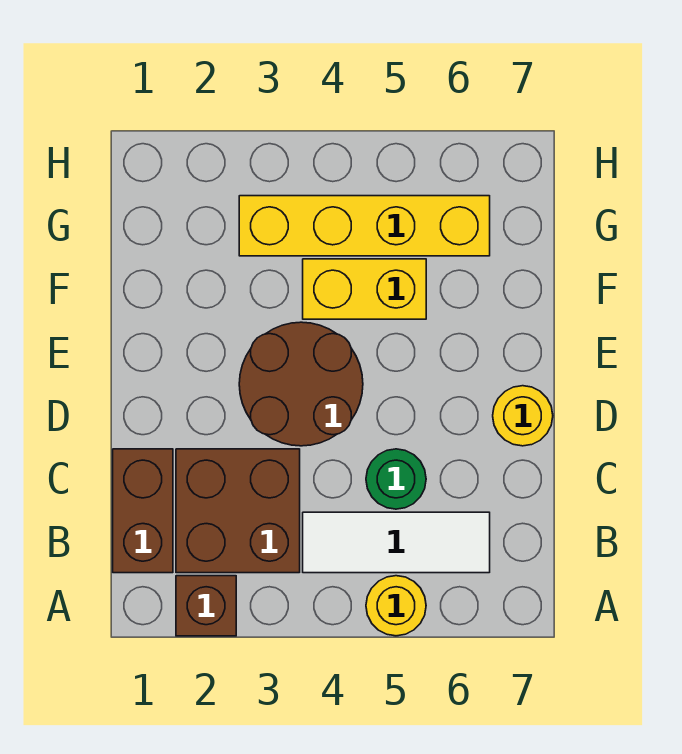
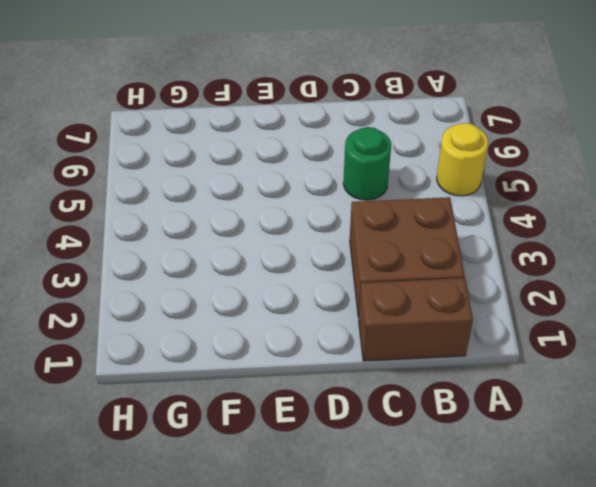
none -> brown 1x1 brick [176,576,236,636]
none -> white 1x3 tile [303,512,490,573]

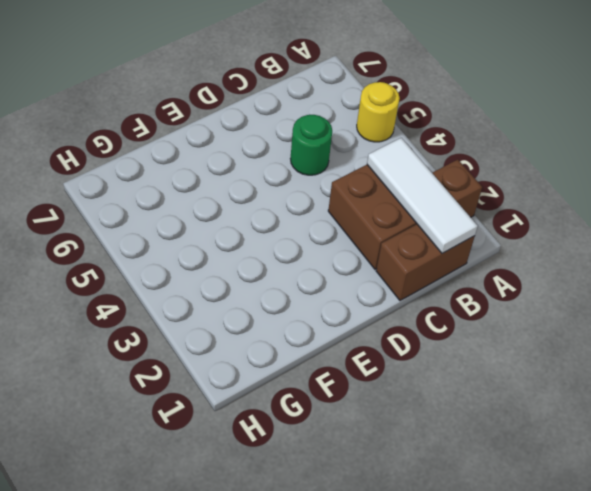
white 1x3 tile [367,138,478,253] -> white 1x3 tile moved to [303,512,490,573]
none -> brown 2x2 round brick [239,322,363,446]
none -> yellow 1x1 round brick [493,386,553,446]

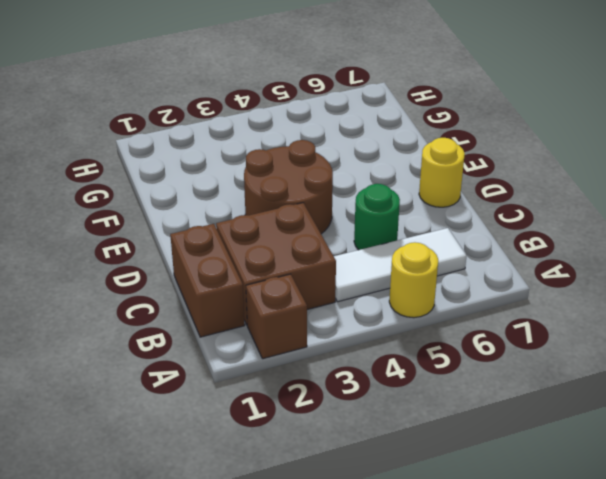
none -> yellow 1x2 brick [303,259,426,319]
none -> yellow 1x4 brick [239,196,490,256]

